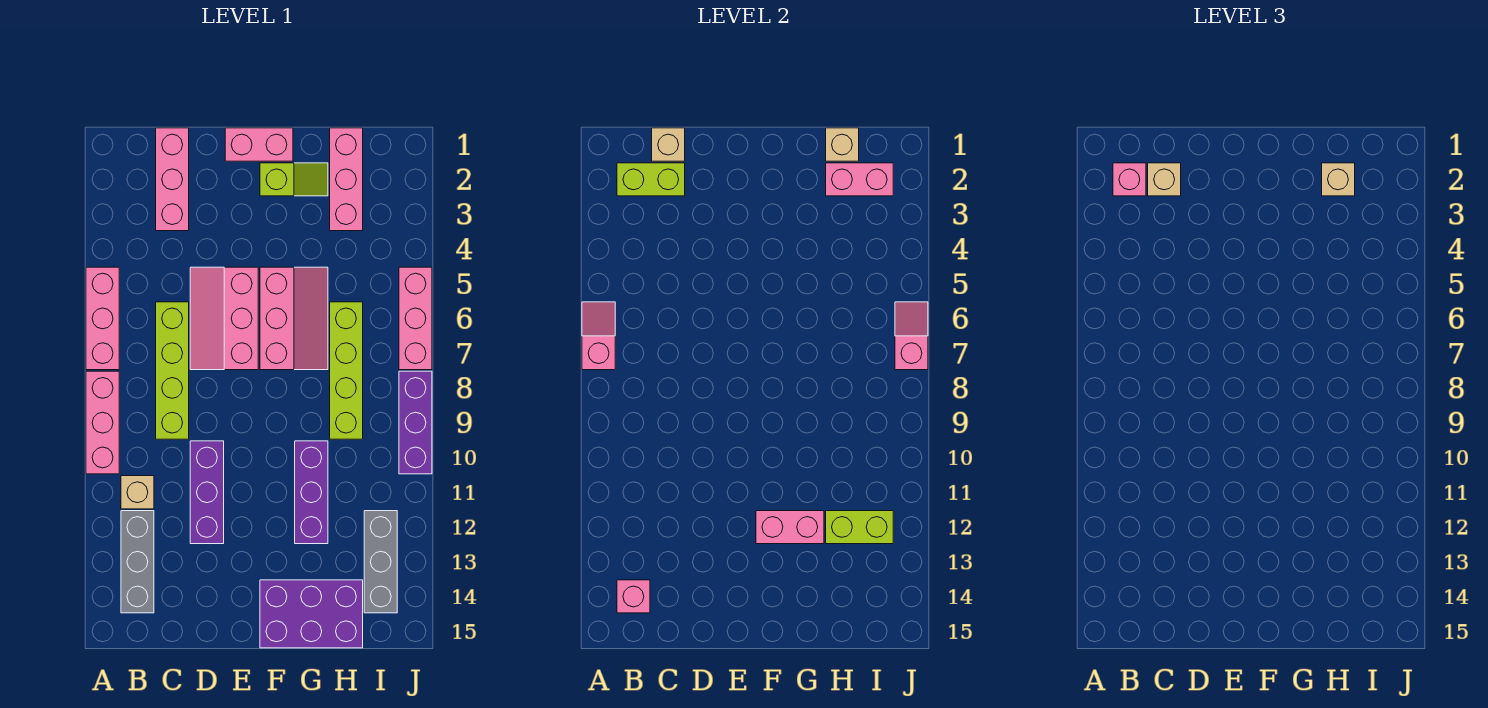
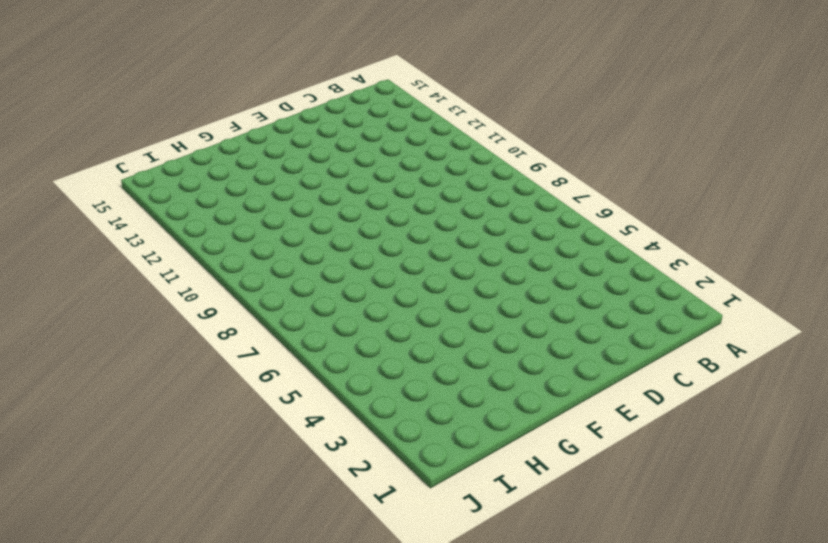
none -> pink 1x3 brick [86,267,119,370]
none -> pink 1x3 brick [86,371,119,474]
none -> tan 1x1 brick [121,476,154,509]
none -> grey 1x3 brick [121,511,154,613]

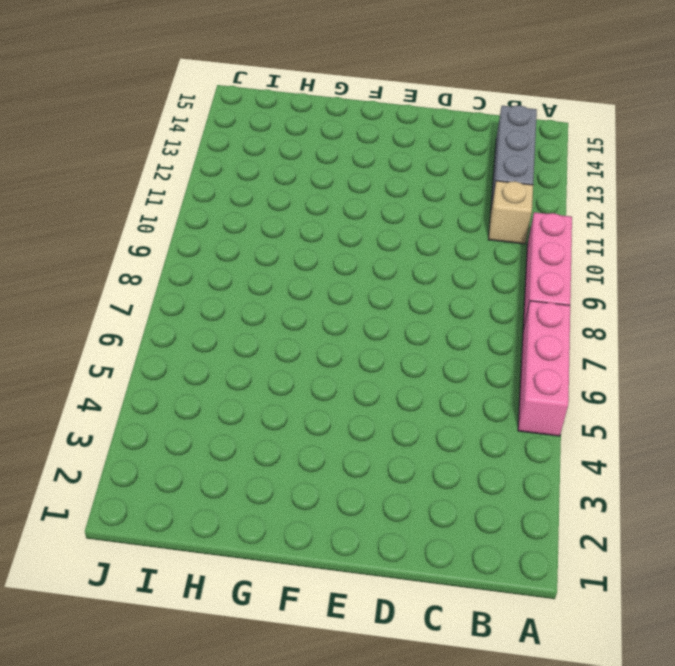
none -> pink 1x3 brick [156,128,189,231]
none -> lime 1x4 brick [156,302,189,439]
none -> pink 2x3 slope [190,267,258,370]
none -> purple 1x3 brick [190,441,224,544]

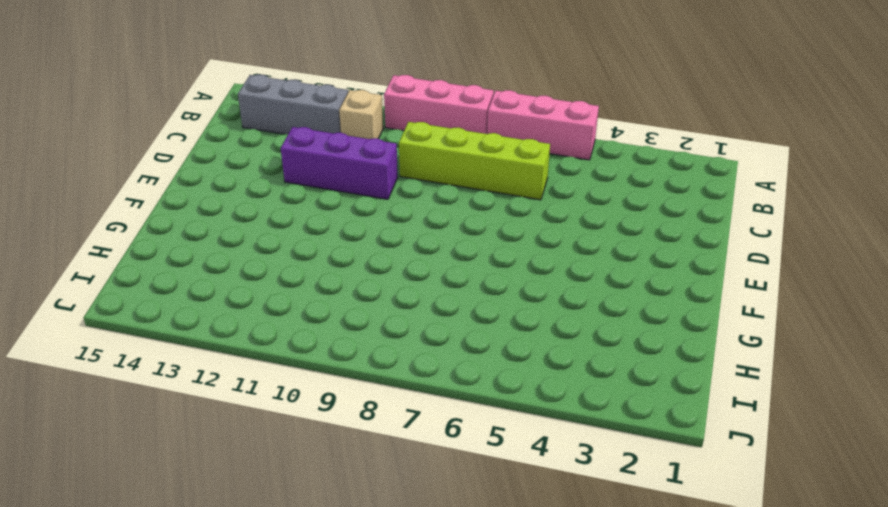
none -> pink 1x3 brick [156,128,189,231]
none -> pink 2x3 slope [190,267,258,370]
none -> pink 1x2 brick [225,128,293,161]
none -> lime 1x2 slope [260,163,328,196]

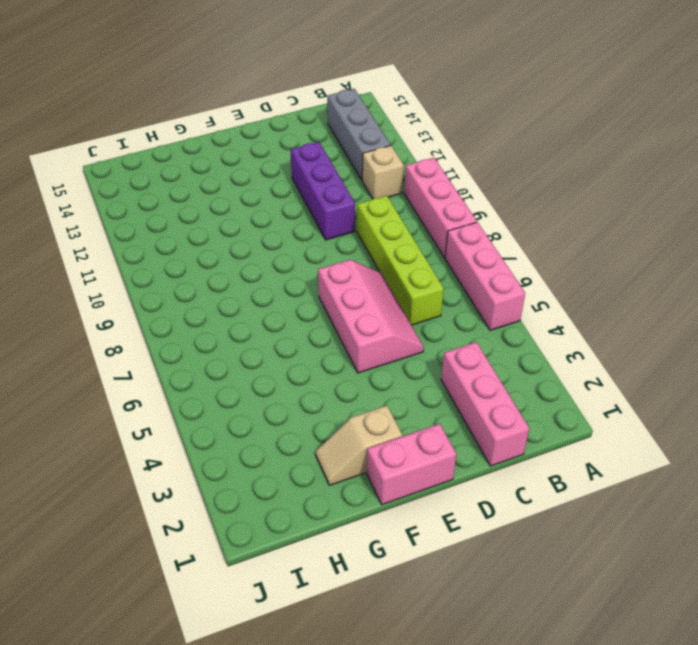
tan 1x2 slope [316,406,402,485] -> lime 1x2 slope [260,163,328,196]
none -> pink 2x3 slope [260,267,328,370]
none -> purple 2x3 brick [260,580,363,648]
none -> purple 1x3 brick [295,441,328,544]
none -> pink 1x3 brick [330,128,363,231]

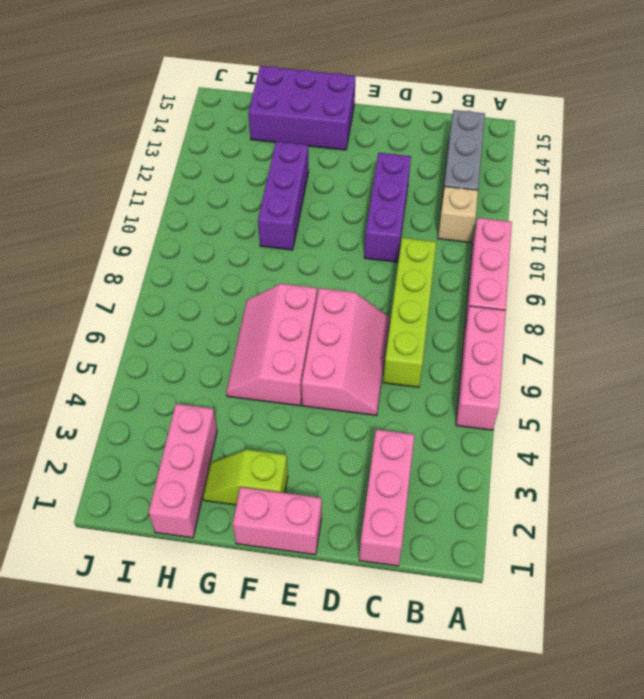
none -> lime 1x4 brick [330,302,363,439]
none -> grey 1x3 brick [364,511,397,613]
none -> pink 1x3 brick [399,267,432,370]
none -> purple 1x3 brick [399,371,432,474]

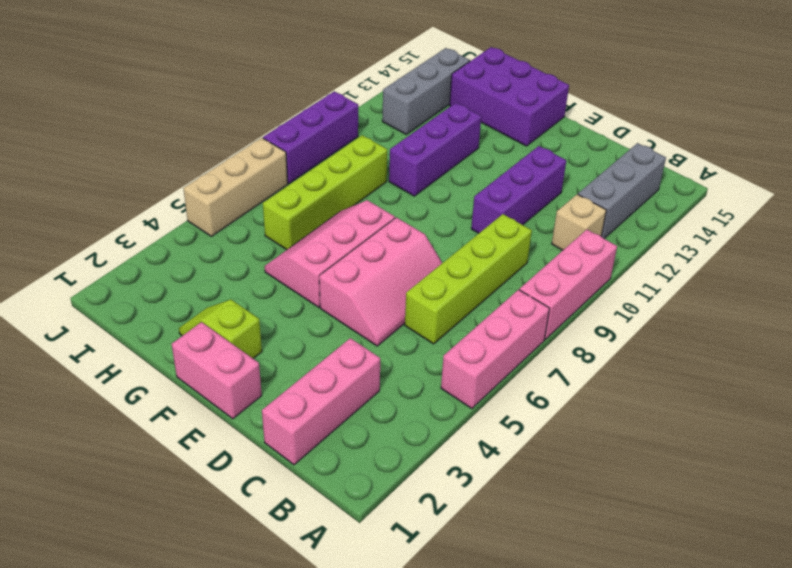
tan 1x3 brick [183,138,288,236] -> pink 1x3 brick [399,267,432,370]
none -> pink 1x3 brick [330,128,363,231]
none -> pink 1x2 slope [582,302,615,370]
none -> lime 1x2 brick [617,163,685,196]
none -> pink 1x1 brick [617,580,650,613]

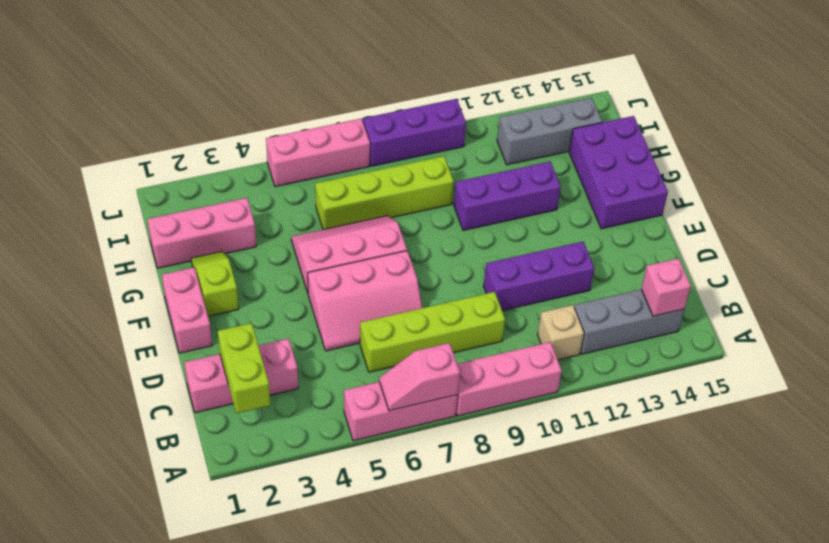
none -> tan 1x1 brick [652,128,685,161]
none -> pink 1x2 brick [756,511,824,544]
none -> tan 1x1 brick [826,128,859,161]
none -> pink 1x2 brick [826,163,893,196]

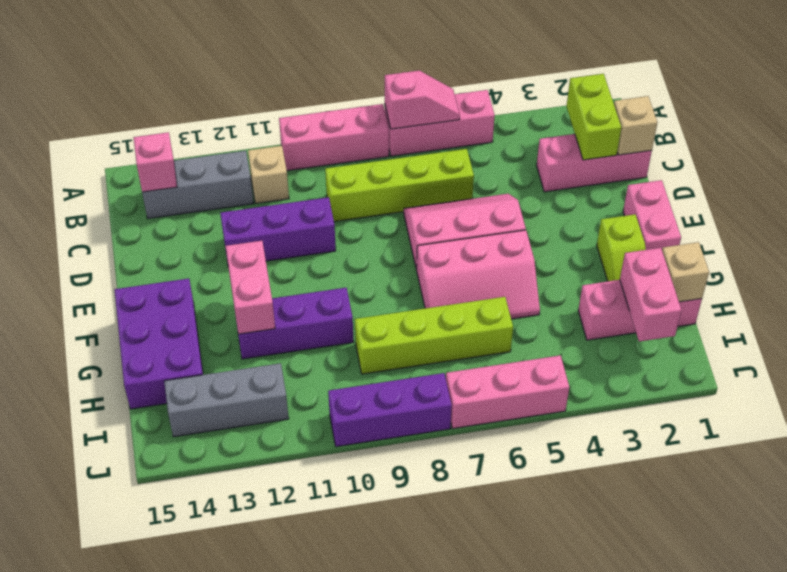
none -> lime 1x2 brick [826,511,893,544]
none -> pink 1x2 slope [895,302,928,370]
none -> pink 1x1 brick [1113,163,1146,196]
none -> tan 1x1 brick [1148,163,1181,196]

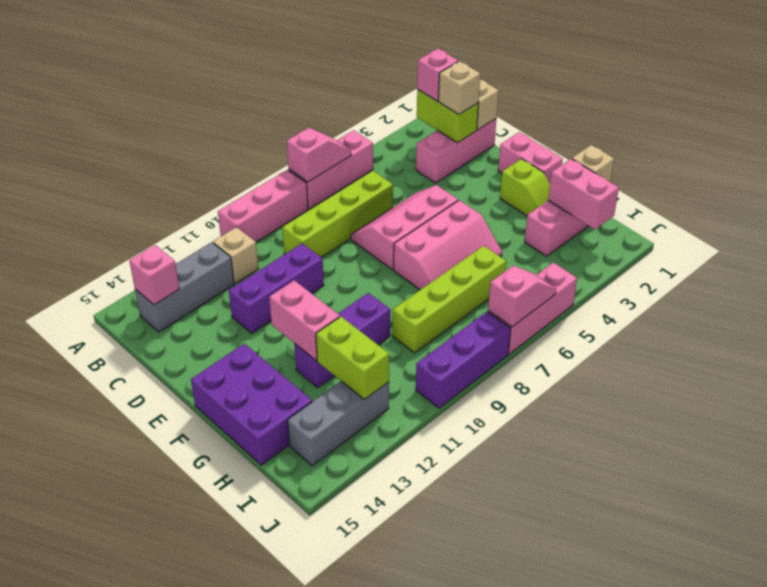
none -> tan 1x1 brick [1322,163,1355,196]

